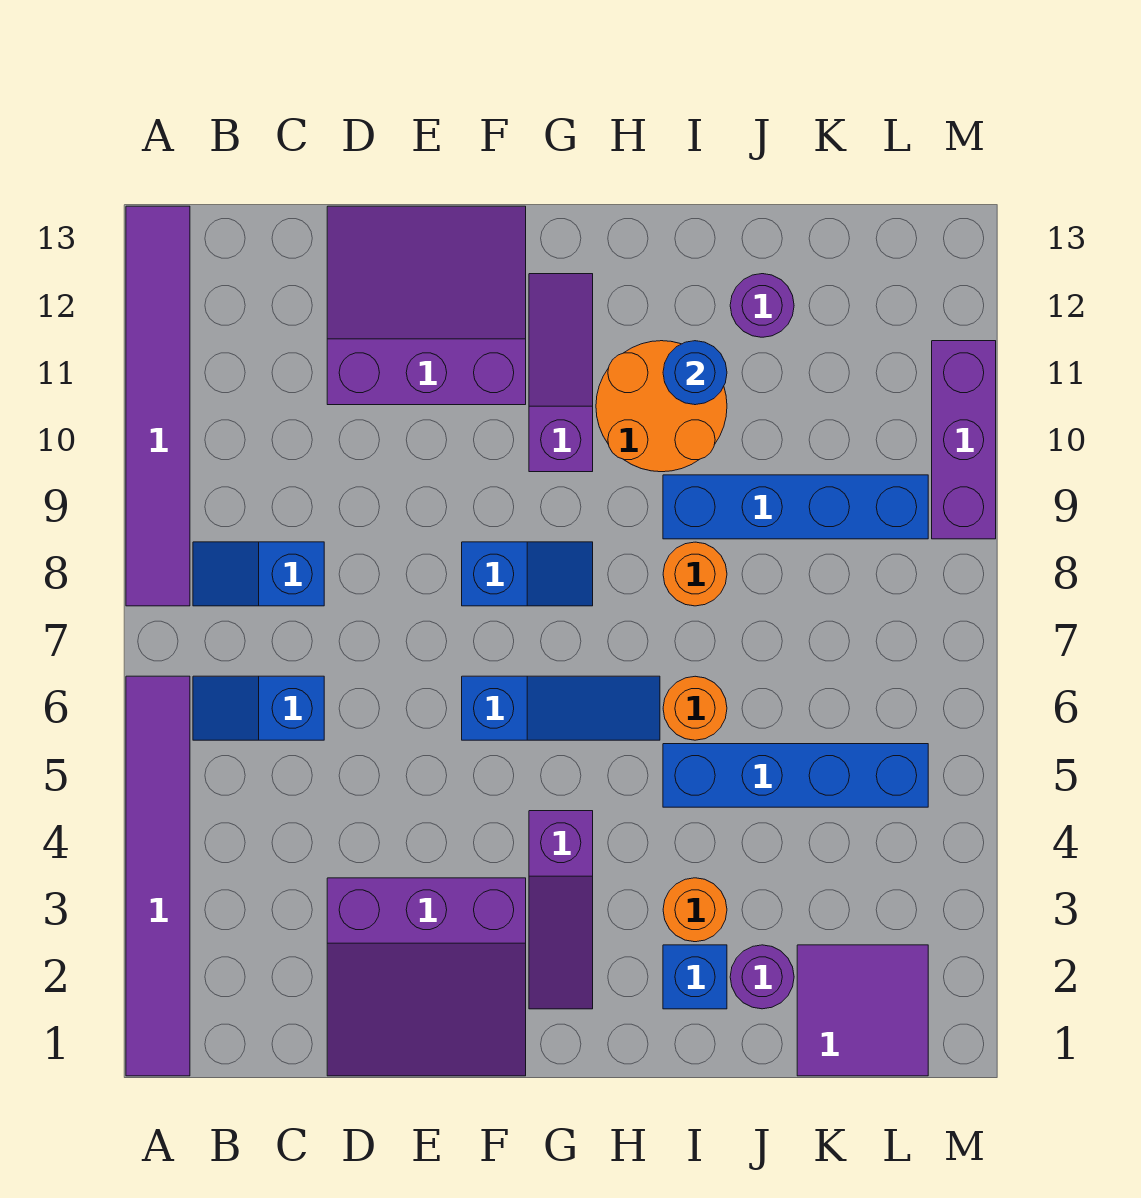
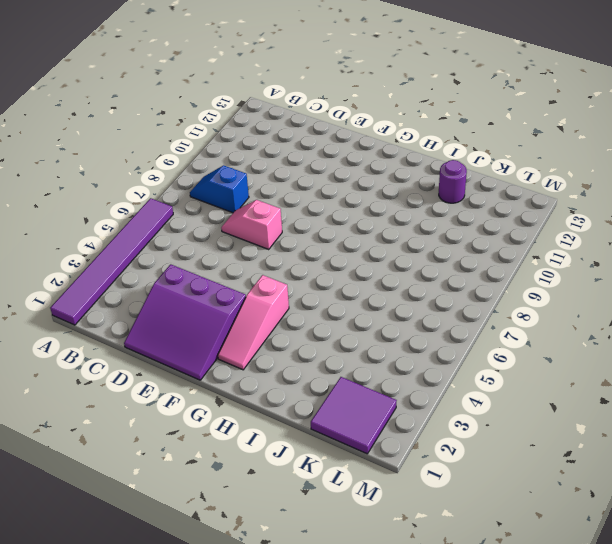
pink 1x2 slope [221,200,282,249] -> none
pink 1x3 slope [218,275,289,370] -> purple 1x3 slope [529,811,593,1009]
none -> purple 1x6 tile [126,206,190,606]
none -> blue 1x2 slope [193,676,324,740]
none -> purple 3x3 slope [327,206,526,405]

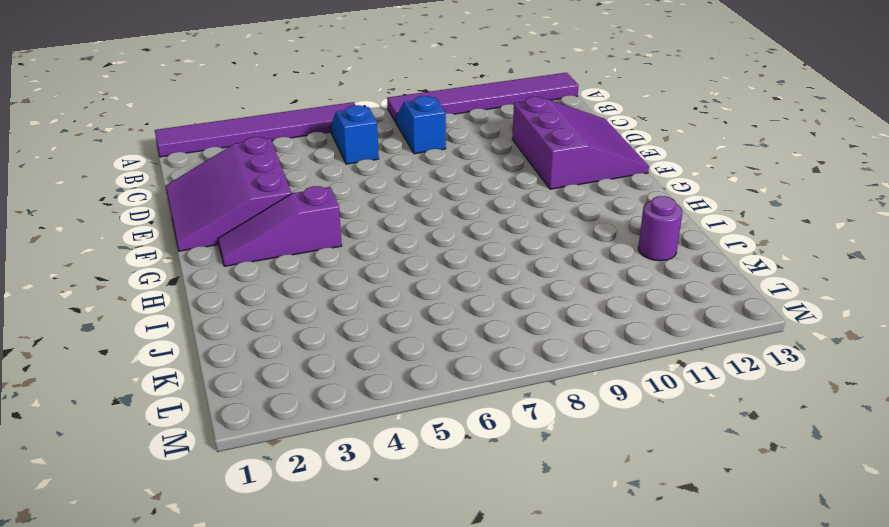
none -> blue 1x3 slope [462,676,660,740]
none -> blue 1x2 slope [462,542,593,606]
none -> purple 1x3 slope [529,274,593,472]

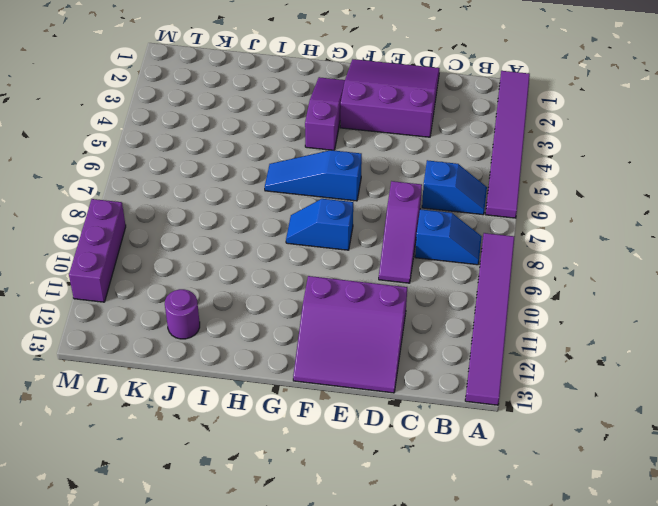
purple 1x3 slope [379,181,422,283] -> purple 1x3 slope moved to [529,274,593,472]
none -> orange 2x2 round brick [596,341,727,472]
none -> blue 1x1 brick [663,945,727,1009]
none -> orange 1x1 round brick [663,878,727,942]

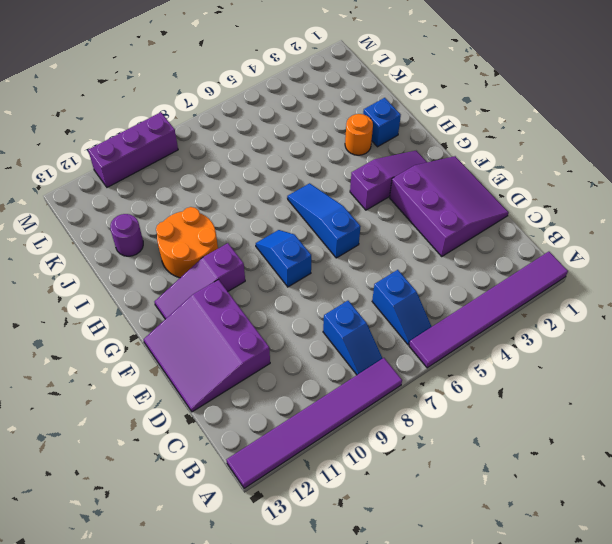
none -> blue 1x4 brick [663,744,928,807]
none -> orange 1x1 round brick [663,676,727,740]
none -> orange 1x1 round brick [663,542,727,606]

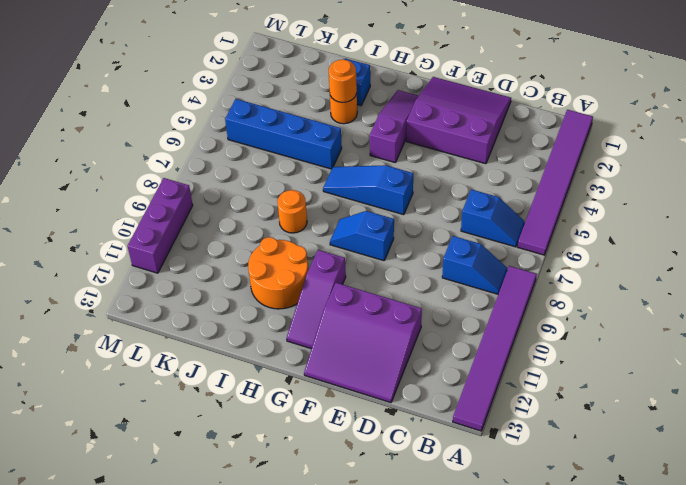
orange 1x1 round brick [329,60,357,103] -> orange 1x1 round brick moved to [663,676,727,740]
none -> blue 1x4 brick [663,475,928,539]
none -> purple 1x1 round brick [730,945,794,1009]
none -> purple 1x1 round brick [730,274,794,337]

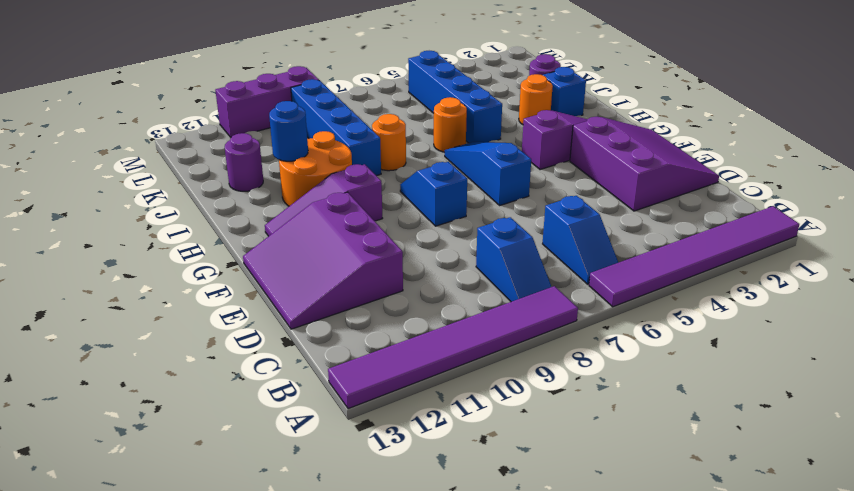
none -> purple 2x2 tile [797,945,928,1076]

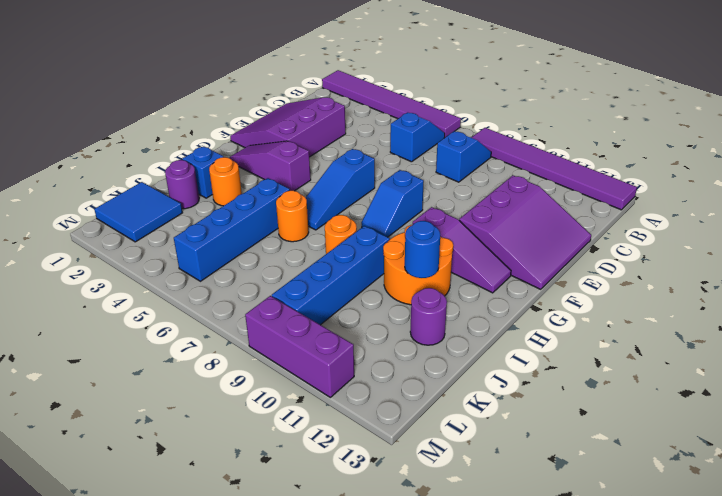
blue 2x2 tile [94,182,182,242] -> purple 2x2 tile [797,945,928,1076]

